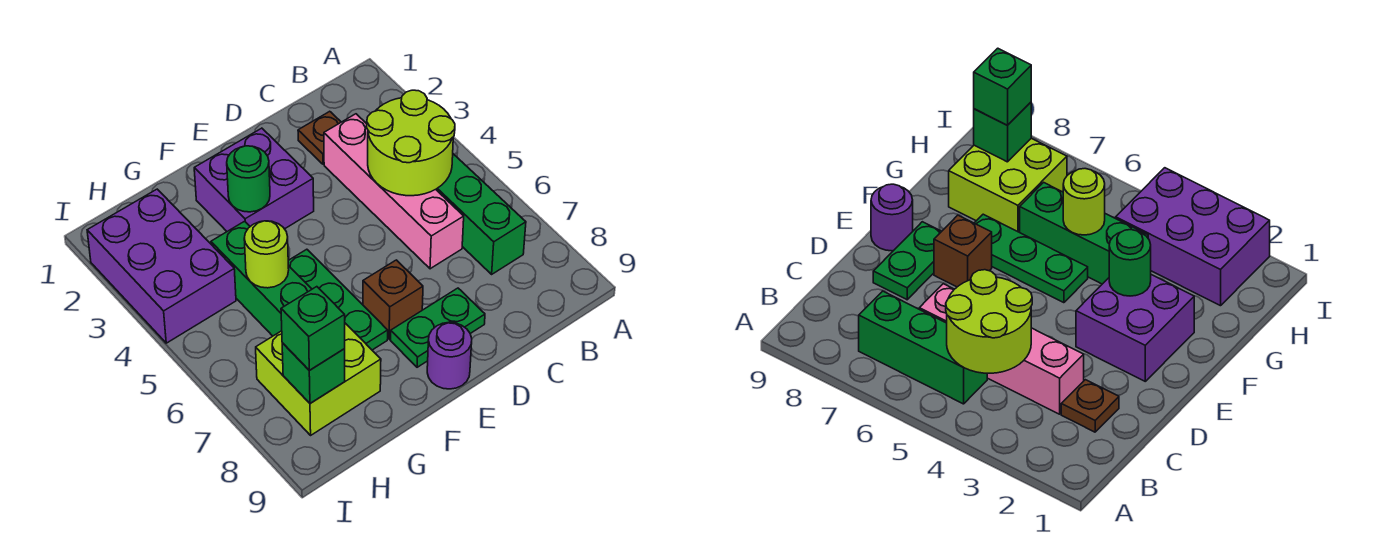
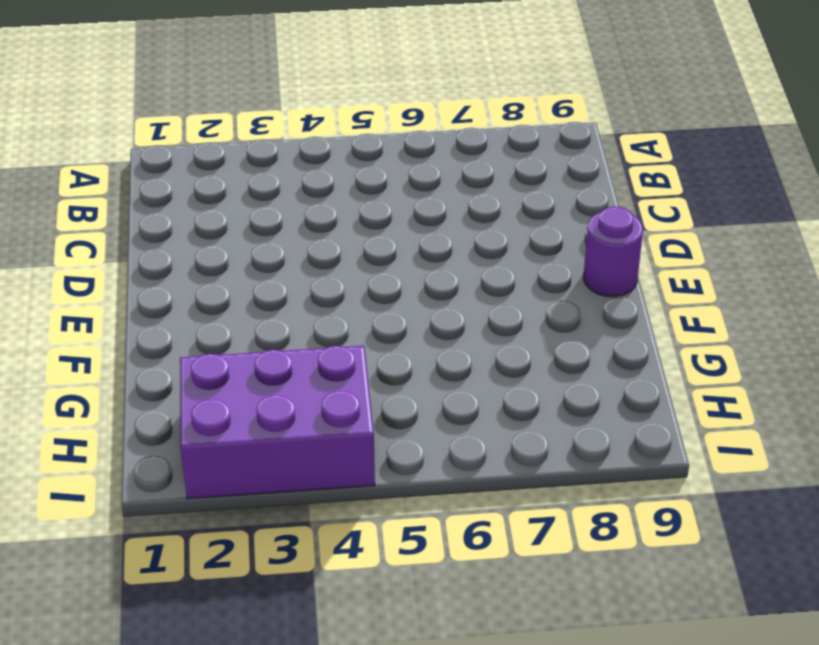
none -> green 1x3 brick [436,154,526,274]
none -> brown 1x1 plate [298,111,341,164]
none -> pink 1x4 brick [324,114,464,269]

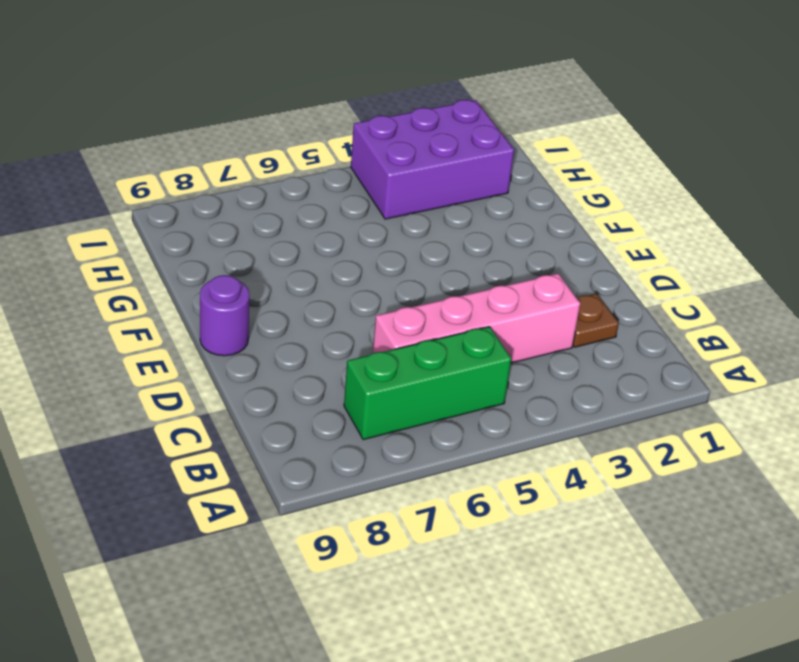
none -> green 1x2 plate [390,288,485,367]
none -> purple 2x2 brick [194,128,314,231]
none -> brown 1x1 brick [363,260,423,339]

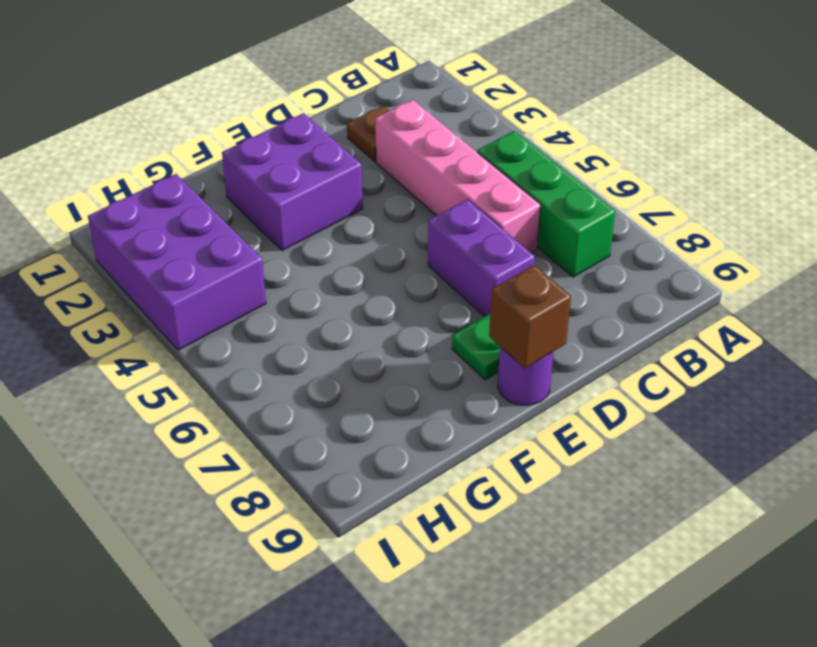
purple 1x2 brick [428,199,535,316] -> none
brown 1x1 brick [489,265,571,368] -> brown 1x1 brick moved to [363,260,423,339]
none -> green 1x3 plate [288,249,388,350]
none -> green 1x3 brick [211,221,312,336]
none -> lime 2x2 brick [256,323,381,435]

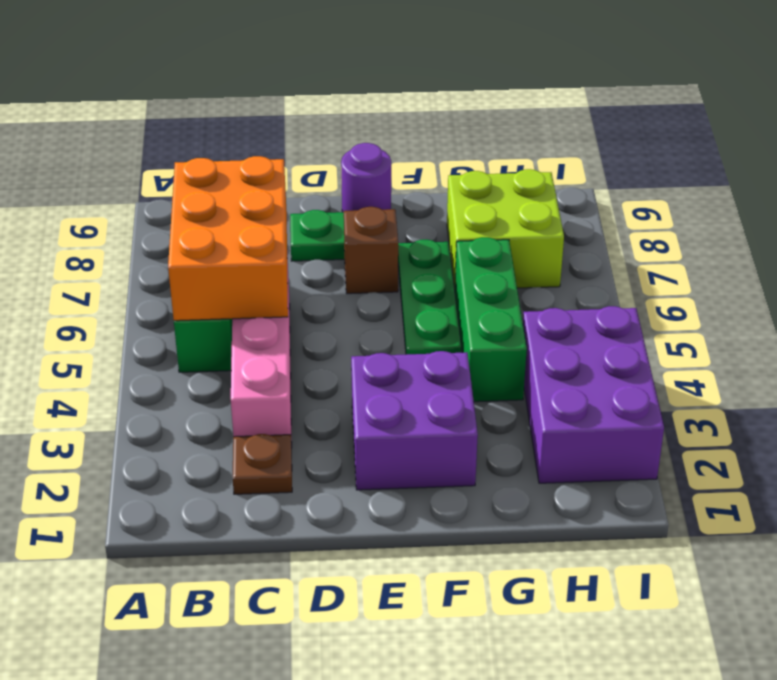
orange 2x3 brick [168,156,288,321] -> lime 2x2 round brick [367,90,455,196]
none -> green 1x1 round brick [227,146,270,212]
none -> lime 1x1 round brick [244,221,289,288]
none -> green 1x1 brick [282,343,345,403]

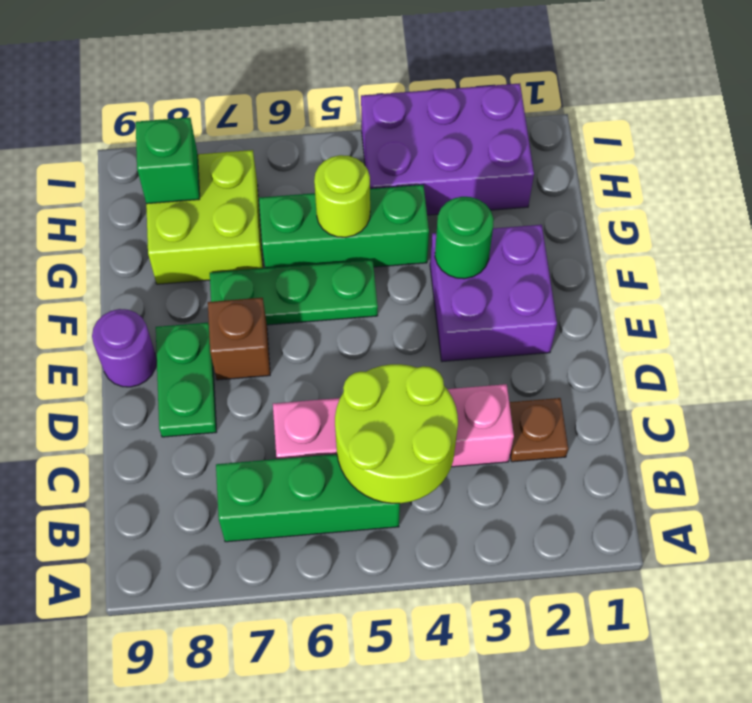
none -> green 1x1 brick [281,287,345,370]

